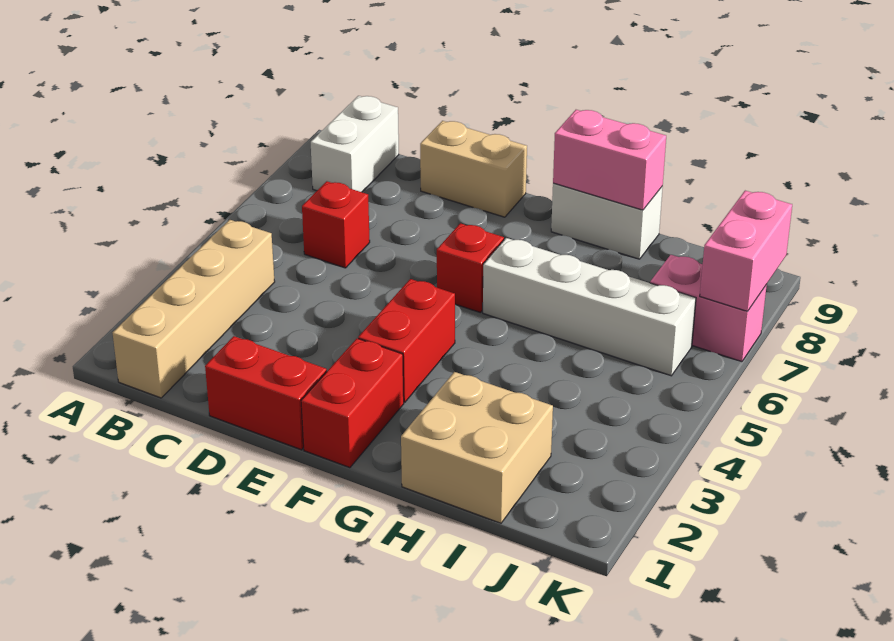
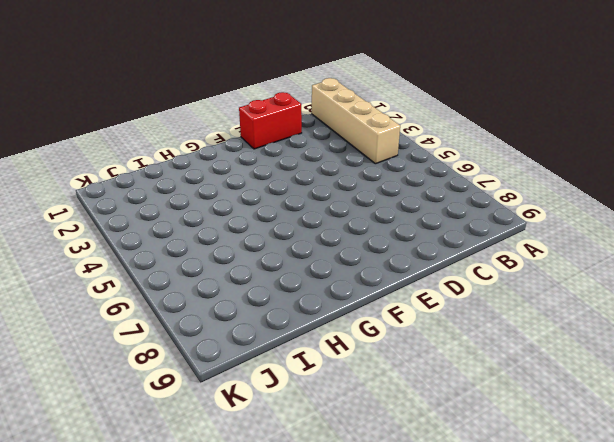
none -> white 1x2 brick [311,96,399,192]
none -> red 1x1 brick [302,181,370,268]
none -> tan 1x2 brick [420,121,527,217]

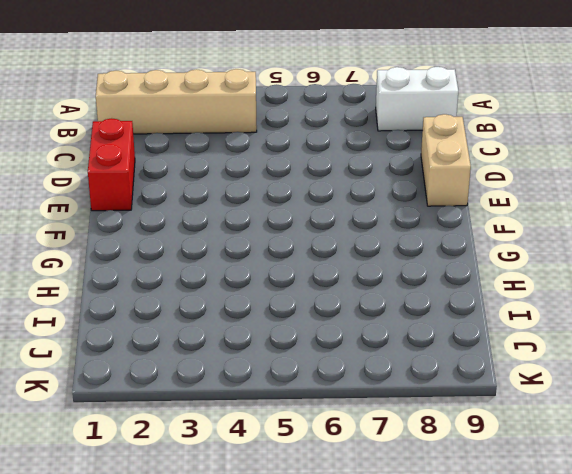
none -> red 1x1 brick [302,181,370,268]
none -> red 1x2 brick [301,338,404,468]
none -> red 1x2 brick [358,279,455,402]

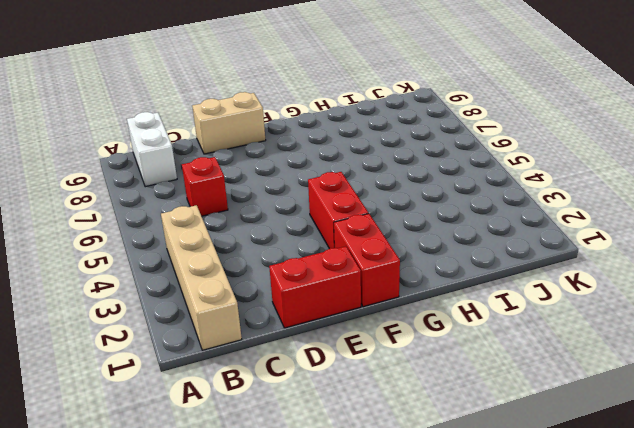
none -> red 1x1 brick [437,223,504,312]
none -> white 1x4 brick [483,238,696,376]
none -> white 1x2 brick [551,183,663,259]

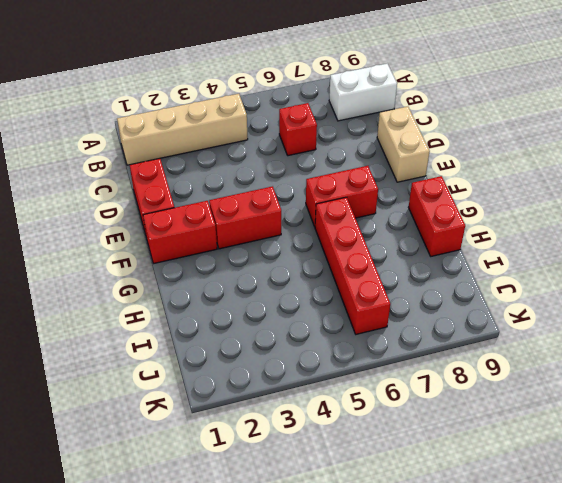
red 1x2 brick [306,166,378,227] -> red 1x1 brick [437,223,504,312]
red 1x4 brick [315,197,390,334] -> white 1x4 brick [483,238,696,376]
red 1x2 brick [408,176,465,256] -> white 1x2 brick [551,183,663,259]
none -> tan 2x2 brick [401,372,553,523]
none -> pink 1x2 brick [650,255,767,362]
none -> pink 1x2 brick [553,110,666,210]

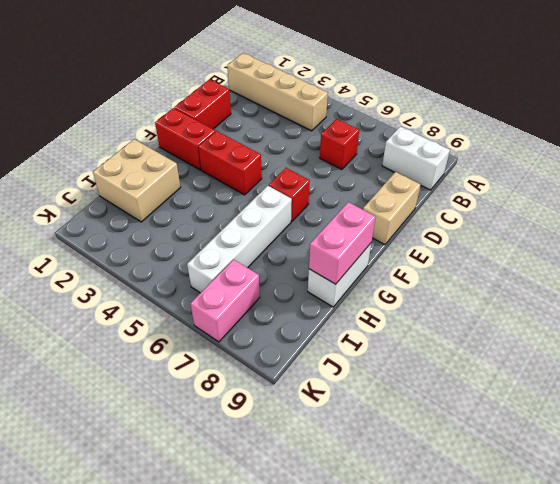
none -> pink 1x2 brick [700,191,792,311]

